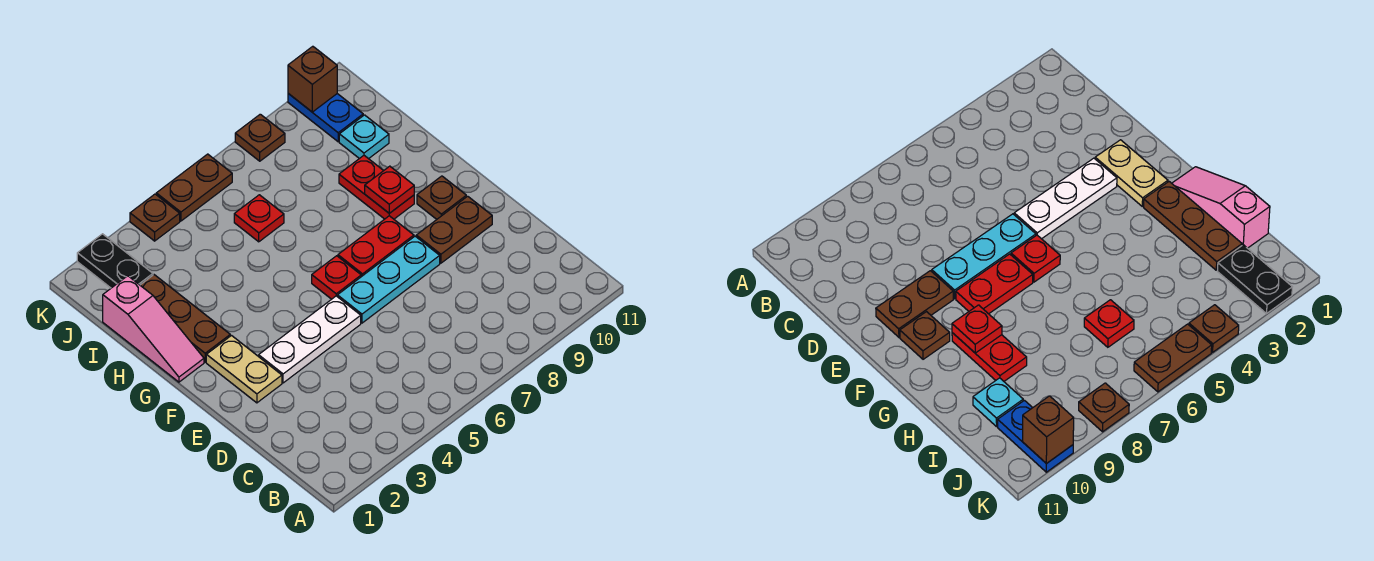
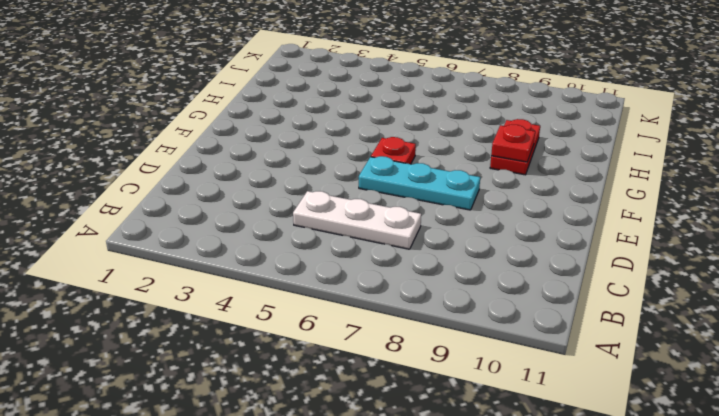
white 1x3 plate [293,191,421,249] -> white 1x3 plate moved to [259,296,361,383]
none -> tan 1x2 plate [206,336,282,403]
none -> brown 1x2 plate [416,196,492,263]
none -> red 1x2 plate [338,216,414,277]

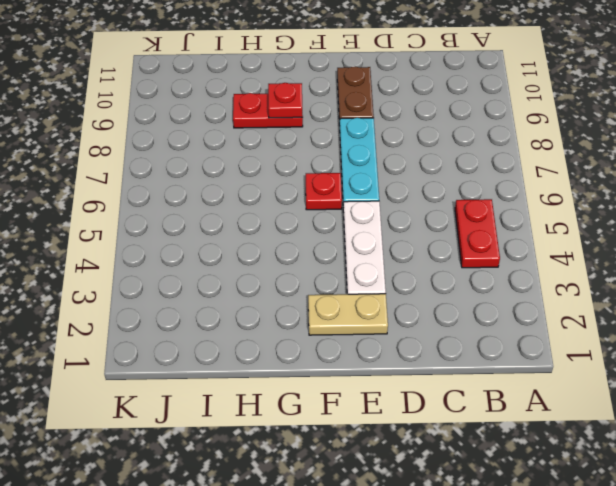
red 1x2 plate [455,199,500,268] -> red 1x2 plate moved to [338,216,414,277]
none -> brown 1x1 plate [417,176,466,219]
none -> pink 1x3 slope [103,276,204,382]
none -> brown 1x3 plate [140,275,230,362]

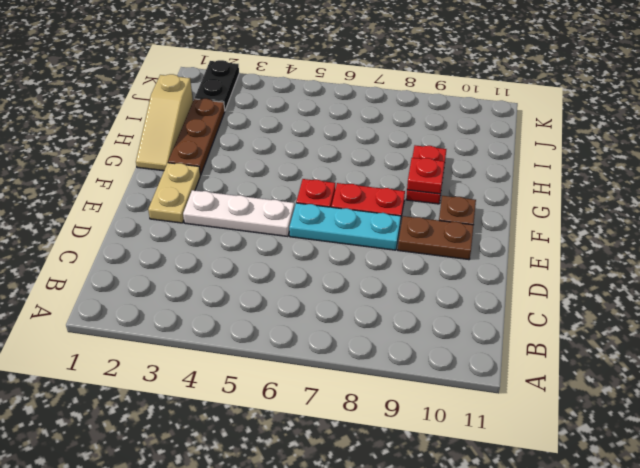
tan 1x3 slope [136,74,193,171] -> pink 1x3 slope [103,276,204,382]
none -> red 1x1 plate [234,195,284,242]
none -> cyan 1x1 plate [339,115,389,159]
none -> blue 1x2 plate [288,94,363,142]

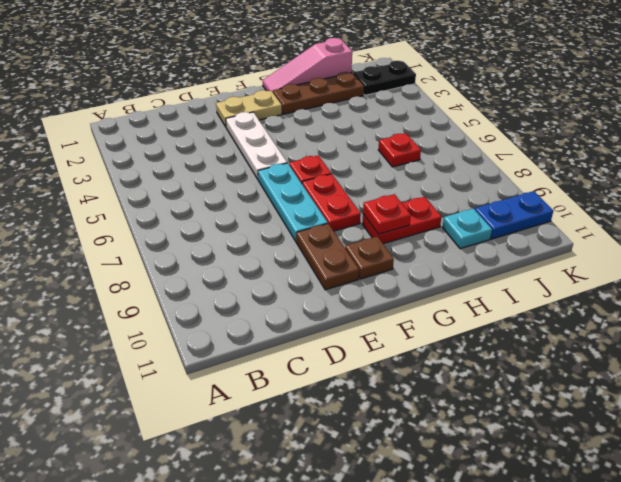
none -> brown 1x1 plate [130,194,180,241]
none -> brown 1x2 plate [156,154,232,221]
none -> brown 1x1 plate [235,114,285,161]

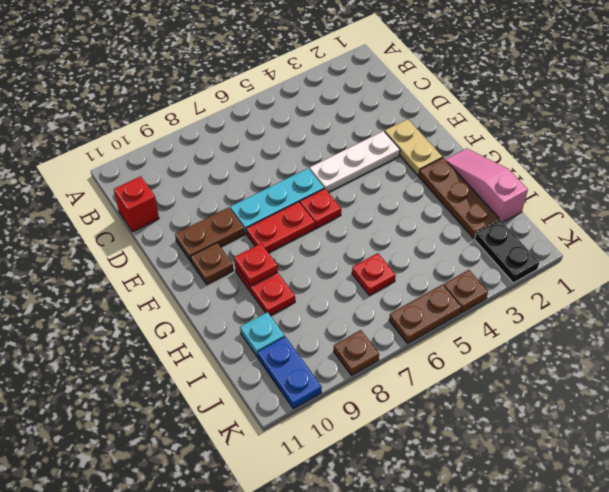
red 1x1 brick [114,176,159,232] -> none
none -> brown 1x1 brick [288,46,337,112]

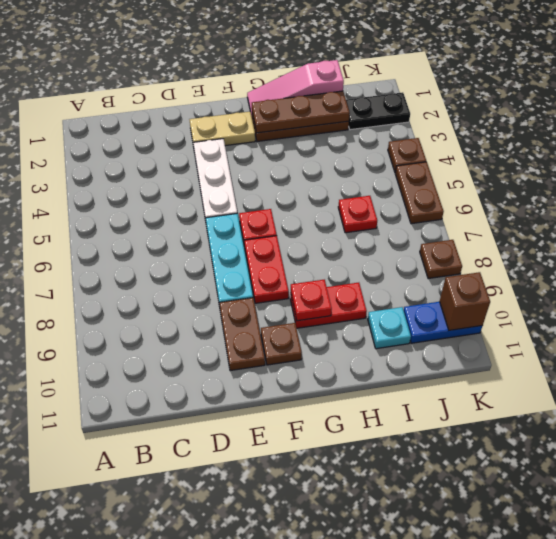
brown 1x3 plate [252,91,350,133] -> none

